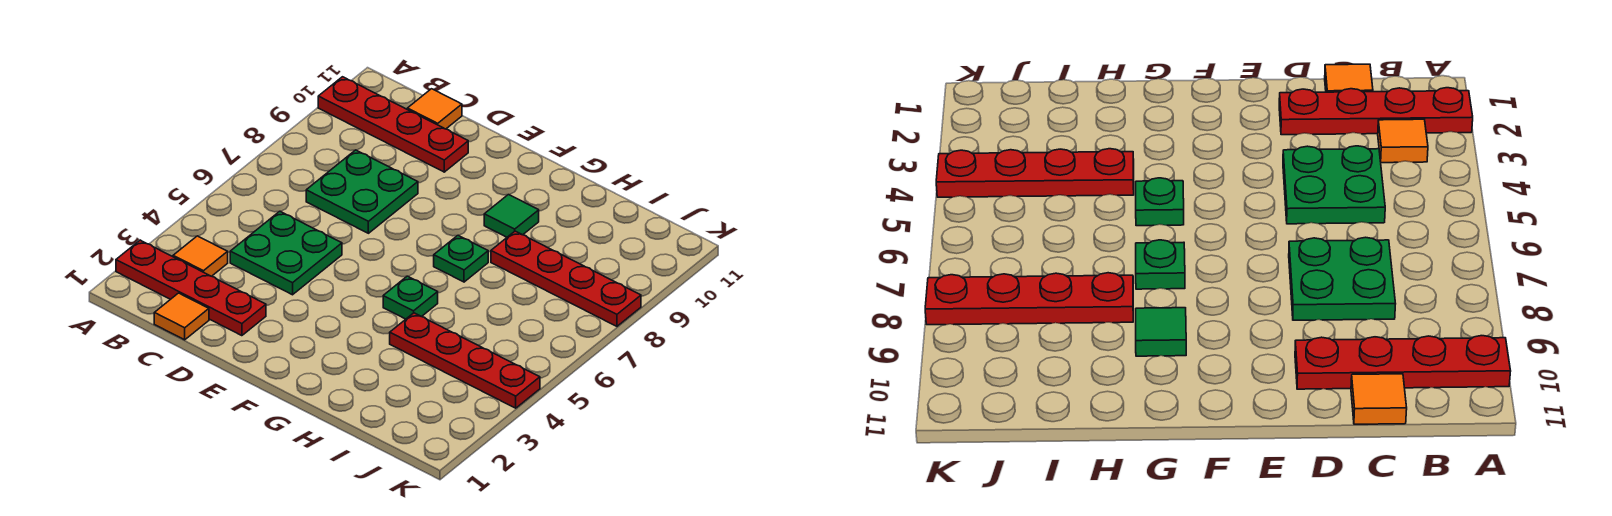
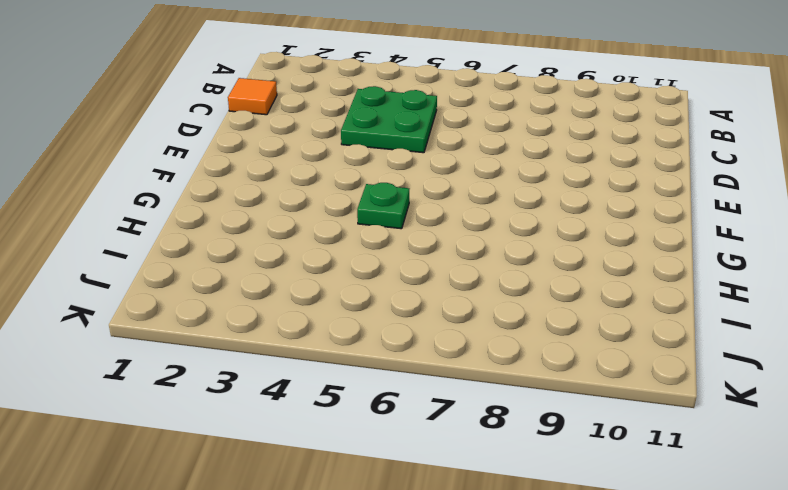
none -> red 1x4 plate [116,240,266,336]
none -> red 1x4 plate [318,77,468,172]
none -> orange 1x1 tile [173,236,228,276]

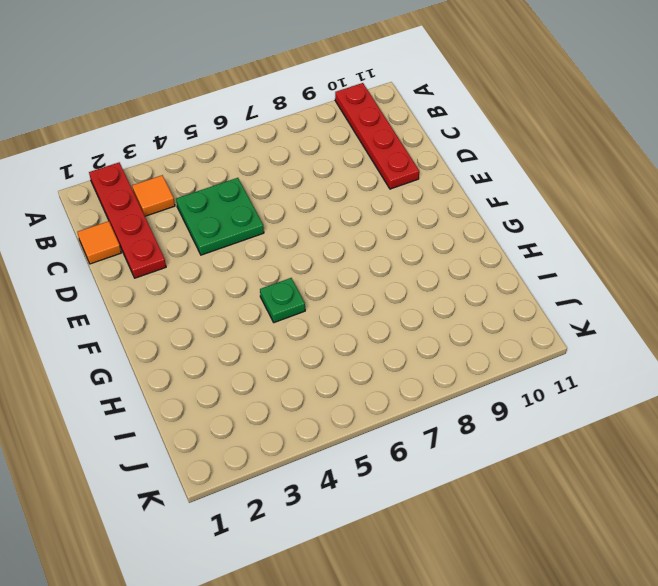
none -> green 2x2 plate [306,150,418,233]
none -> orange 1x1 tile [407,89,462,129]
none -> green 1x1 plate [434,235,488,282]

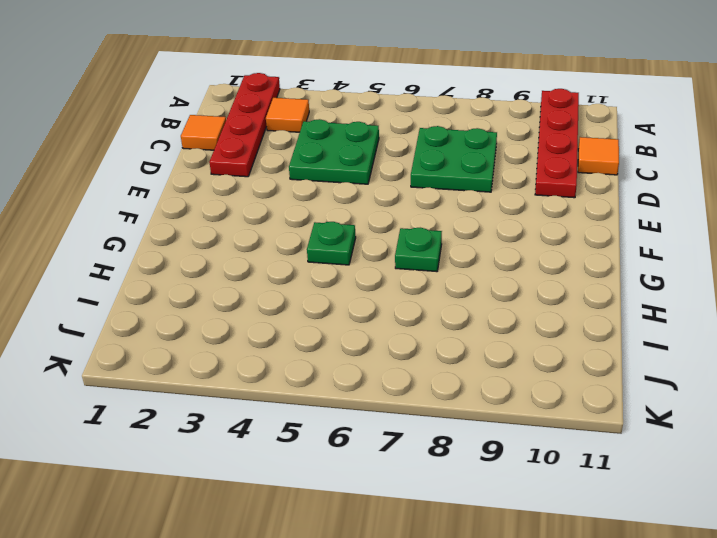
none -> green 1x1 tile [484,195,539,237]
none -> red 1x4 plate [390,313,540,408]
none -> red 1x4 plate [491,231,641,326]

